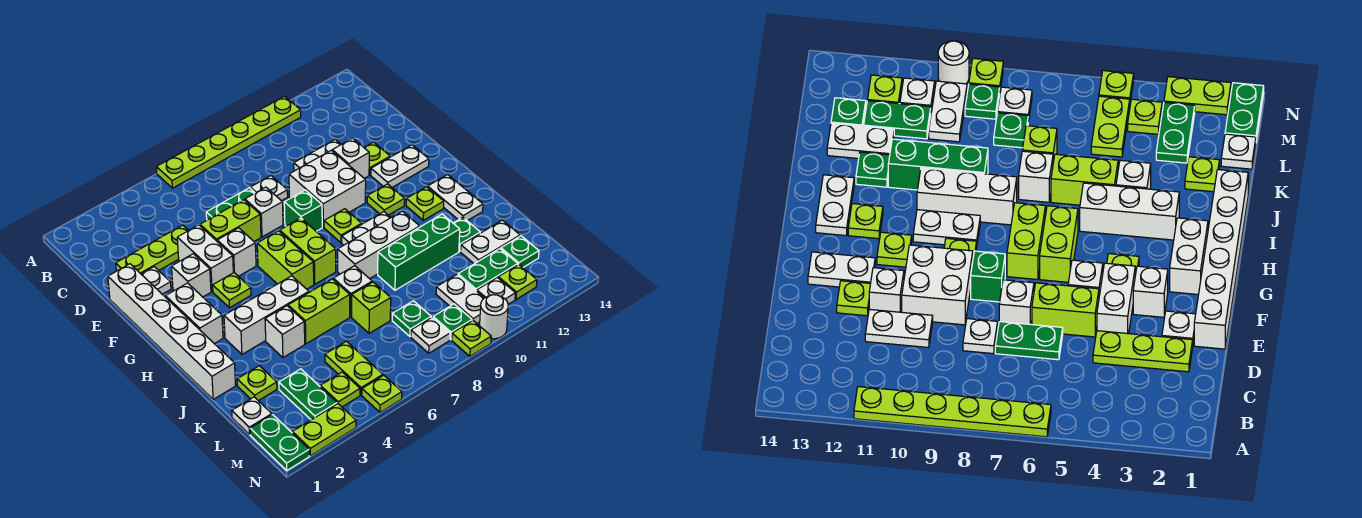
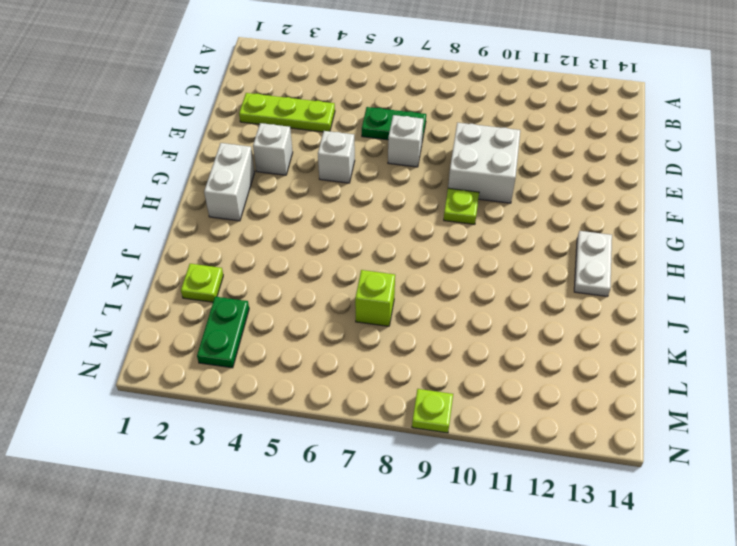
none -> lime 1x6 plate [156,96,301,188]
none -> white 1x1 plate [250,176,288,201]
none -> white 1x2 plate [294,139,341,171]
none -> white 1x6 brick [108,264,236,399]

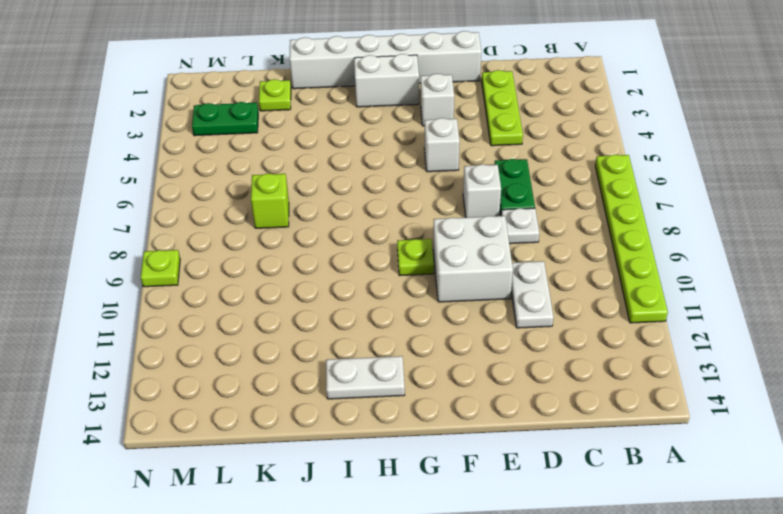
none -> white 1x1 plate [141,267,171,294]
none -> white 1x2 brick [177,225,233,291]
none -> lime 1x2 brick [200,200,261,241]
none -> white 1x1 brick [332,138,369,178]

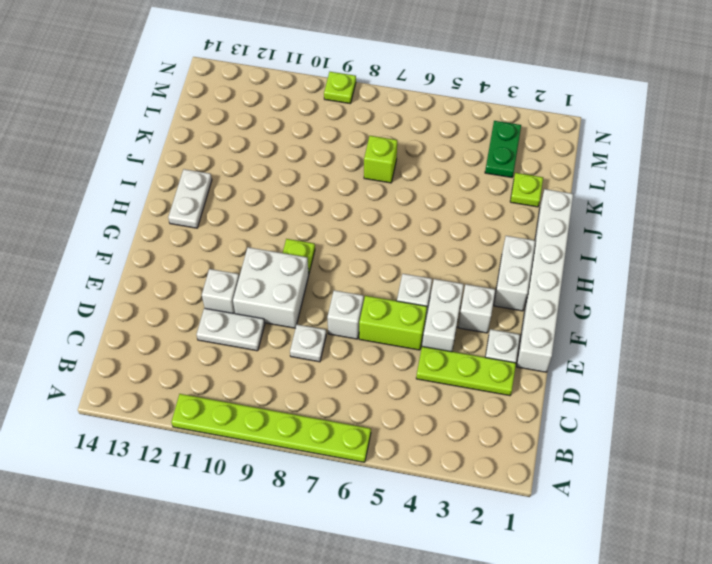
none -> green 1x2 plate [206,188,255,220]
none -> lime 1x1 plate [364,142,390,175]
none -> green 1x1 brick [284,190,322,231]
none -> white 1x2 plate [371,145,429,187]

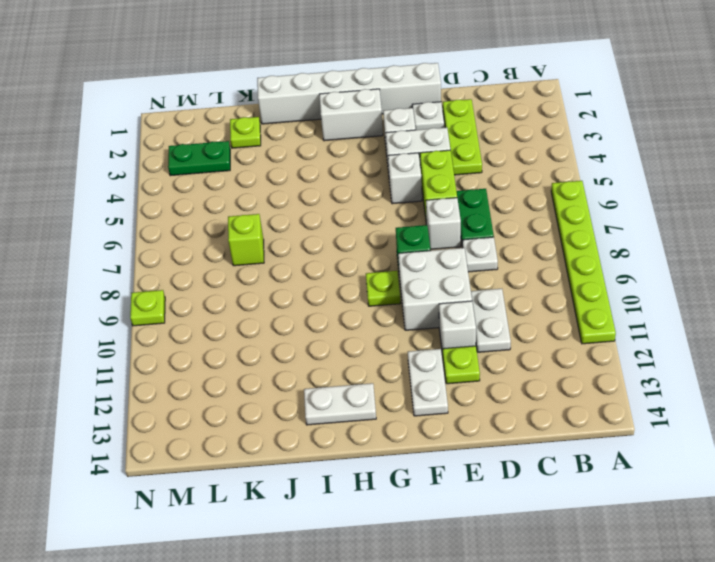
none -> lime 1x1 plate [213,273,251,308]
none -> lime 1x2 brick [257,231,314,289]
none -> lime 1x2 brick [280,218,336,284]
none -> lime 1x1 plate [367,184,405,215]

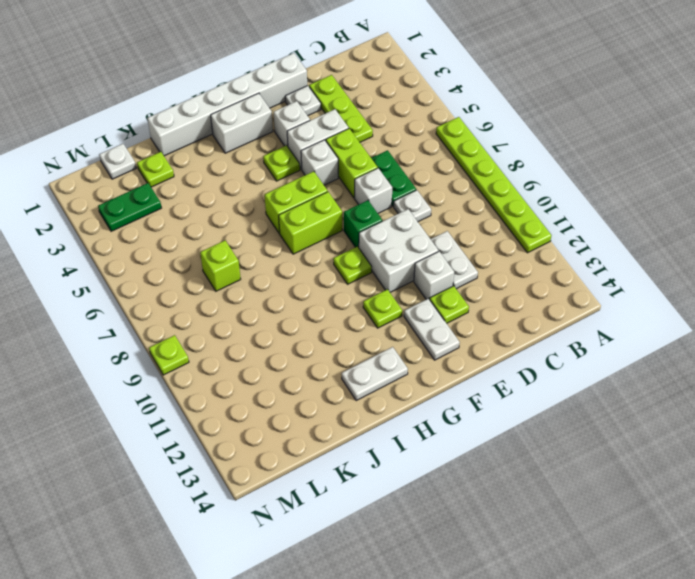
none -> white 1x2 plate [342,212,391,245]
none -> lime 1x1 plate [406,187,444,220]
none -> white 1x3 brick [224,276,309,354]
none -> white 1x3 brick [338,211,420,279]

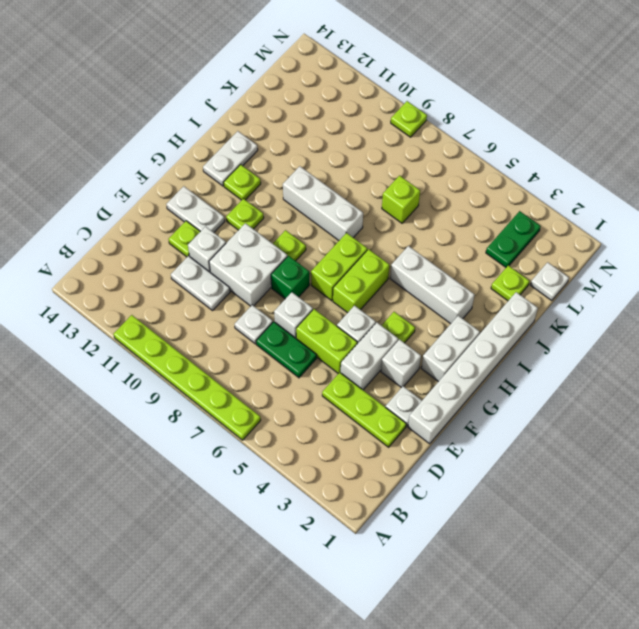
none -> white 1x2 plate [342,212,391,245]
none -> white 1x1 brick [265,306,305,357]
none -> lime 1x2 brick [288,279,350,344]
none -> white 1x1 brick [333,266,372,317]

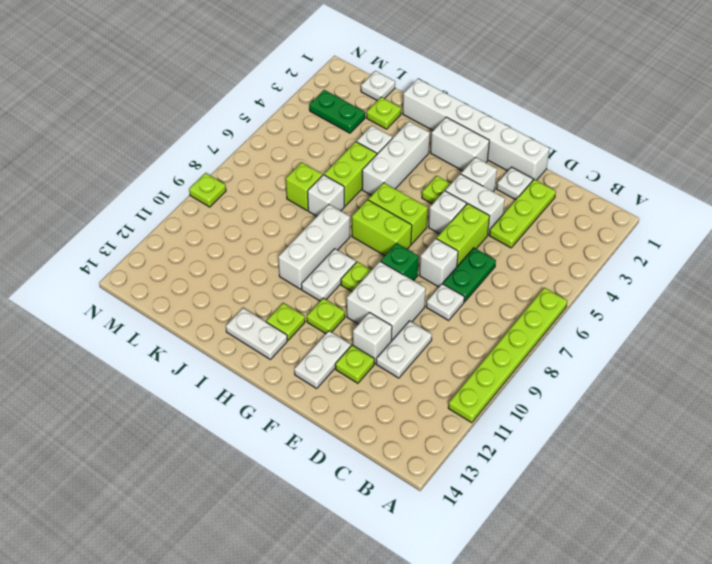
none -> green 1x3 brick [378,214,460,290]
none -> green 1x1 plate [453,217,480,251]
none -> white 1x2 plate [461,220,520,264]
none -> lime 1x2 plate [325,341,383,395]

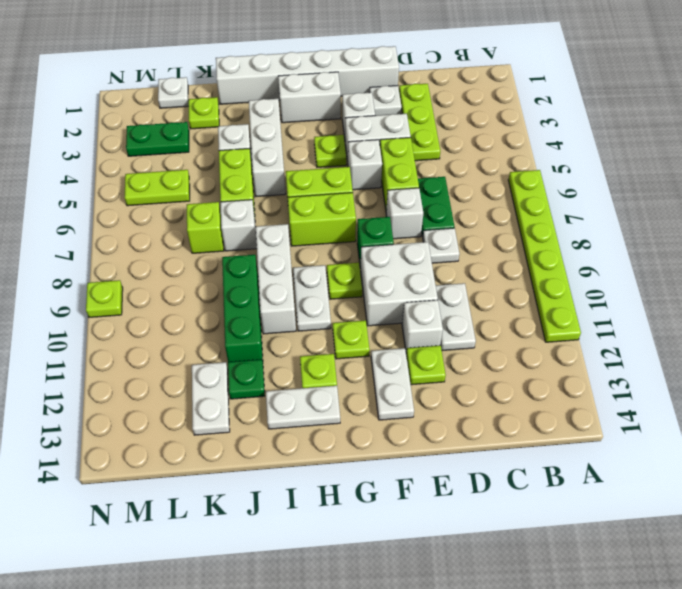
none -> green 1x1 plate [392,301,431,336]
none -> white 1x2 plate [436,275,484,323]
none -> green 1x2 plate [458,249,518,291]
none -> green 1x1 plate [501,236,539,267]

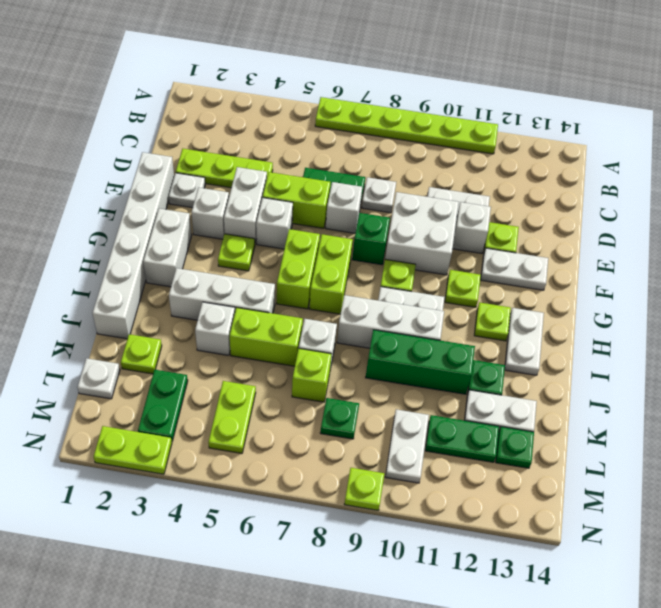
none -> green 1x2 plate [250,415,309,470]
none -> lime 1x1 plate [320,372,360,407]
none -> white 1x1 plate [411,317,450,353]
none -> green 1x1 plate [433,304,472,340]

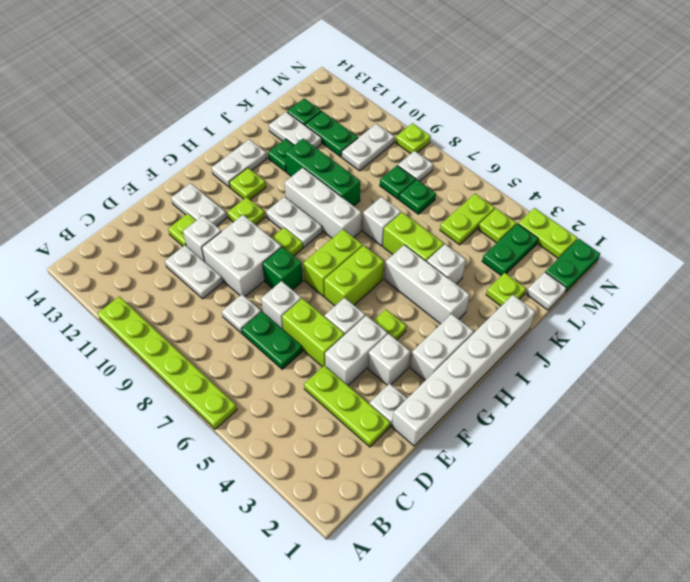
green 1x1 plate [399,180,436,214] -> green 1x1 plate moved to [433,304,472,340]
none -> lime 1x1 brick [352,282,391,333]
none -> white 1x1 plate [477,277,515,304]
none -> lime 1x1 plate [498,264,537,299]
none -> lime 1x1 plate [362,375,402,412]

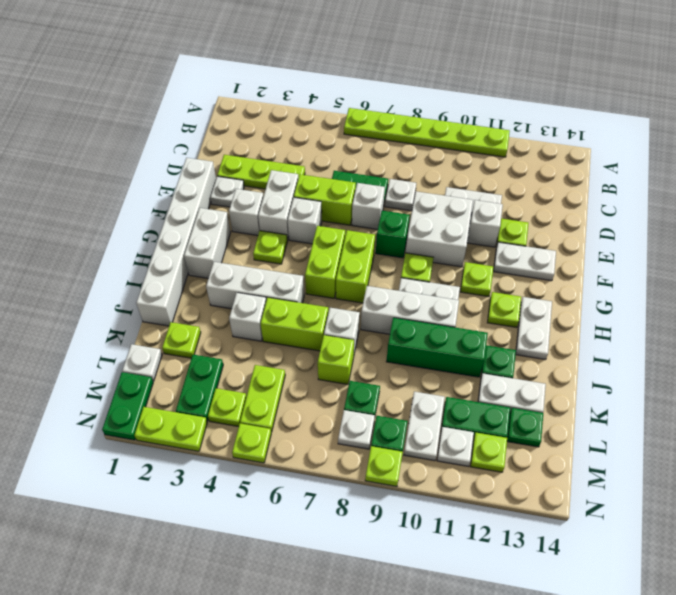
none -> white 1x1 round brick [480,295,508,339]

